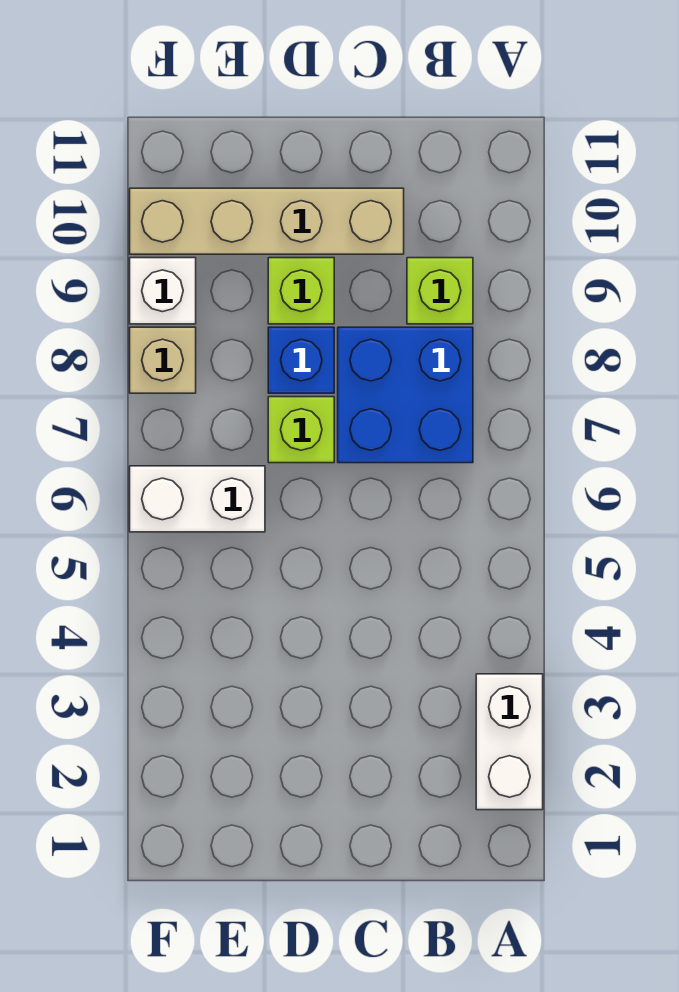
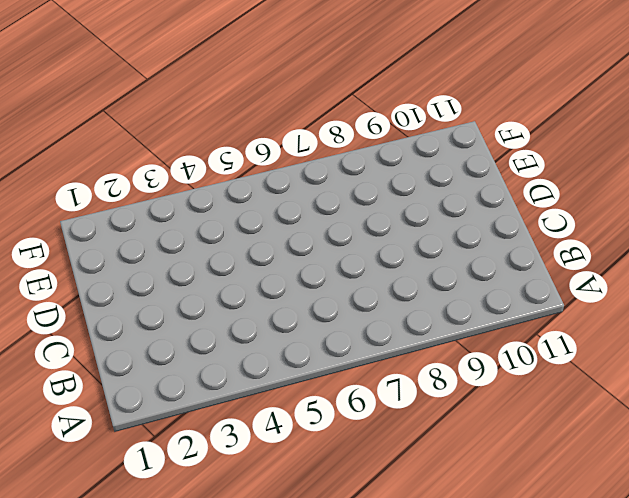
none -> white 1x2 brick [476,674,543,810]
none -> blue 2x2 brick [338,327,473,463]

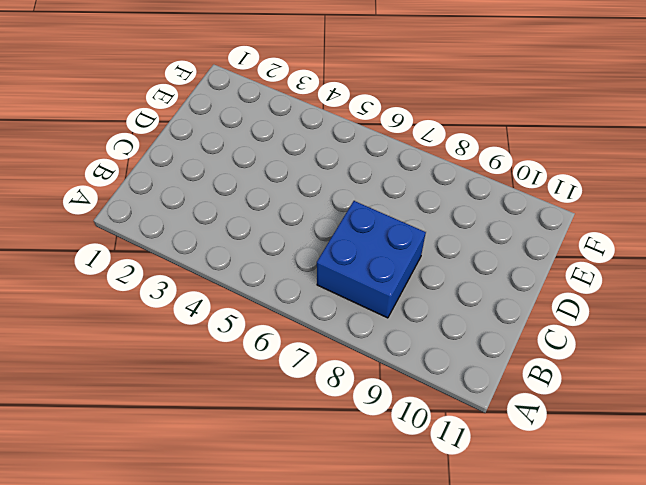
none -> white 1x2 brick [476,674,543,810]
none -> lime 1x1 brick [407,258,473,324]

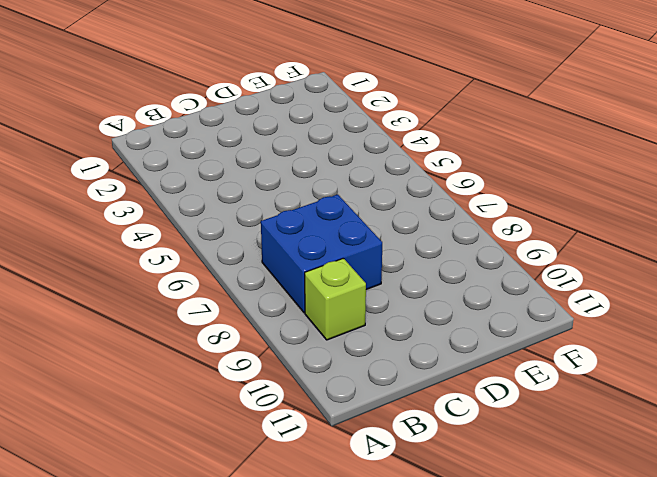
none -> white 1x2 brick [476,674,543,810]
none -> tan 1x4 brick [130,188,404,254]

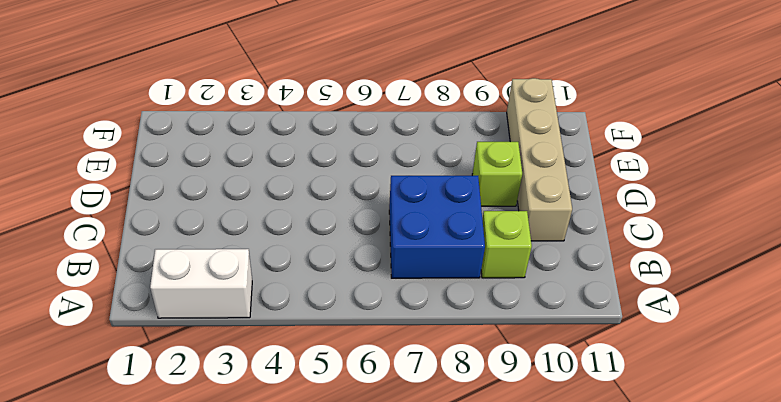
none -> lime 1x1 brick [268,397,334,463]
none -> blue 1x1 brick [268,327,334,393]

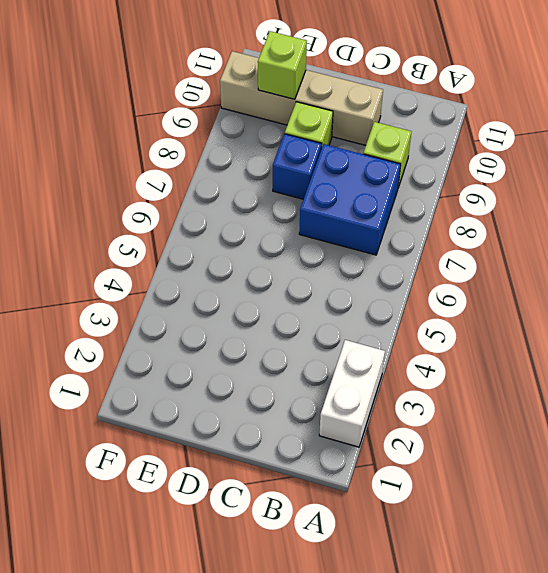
lime 1x1 brick [258,31,307,99] -> lime 1x1 brick moved to [268,397,334,463]
none -> white 1x2 brick [130,466,265,532]
none -> tan 1x1 brick [130,327,196,393]

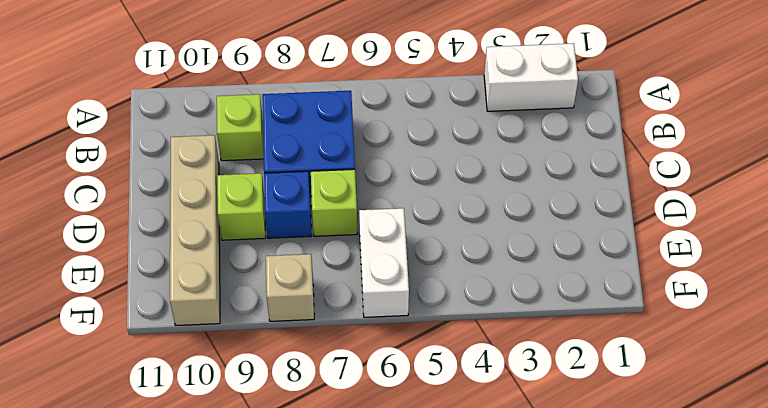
none -> white 1x1 brick [130,258,196,324]

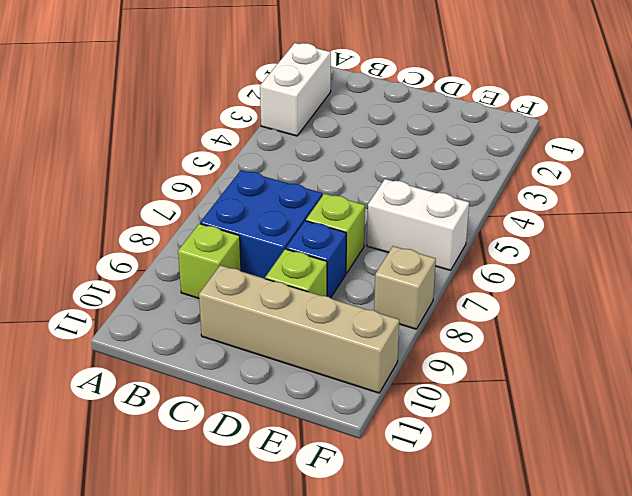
none -> white 1x1 brick [130,258,196,324]

